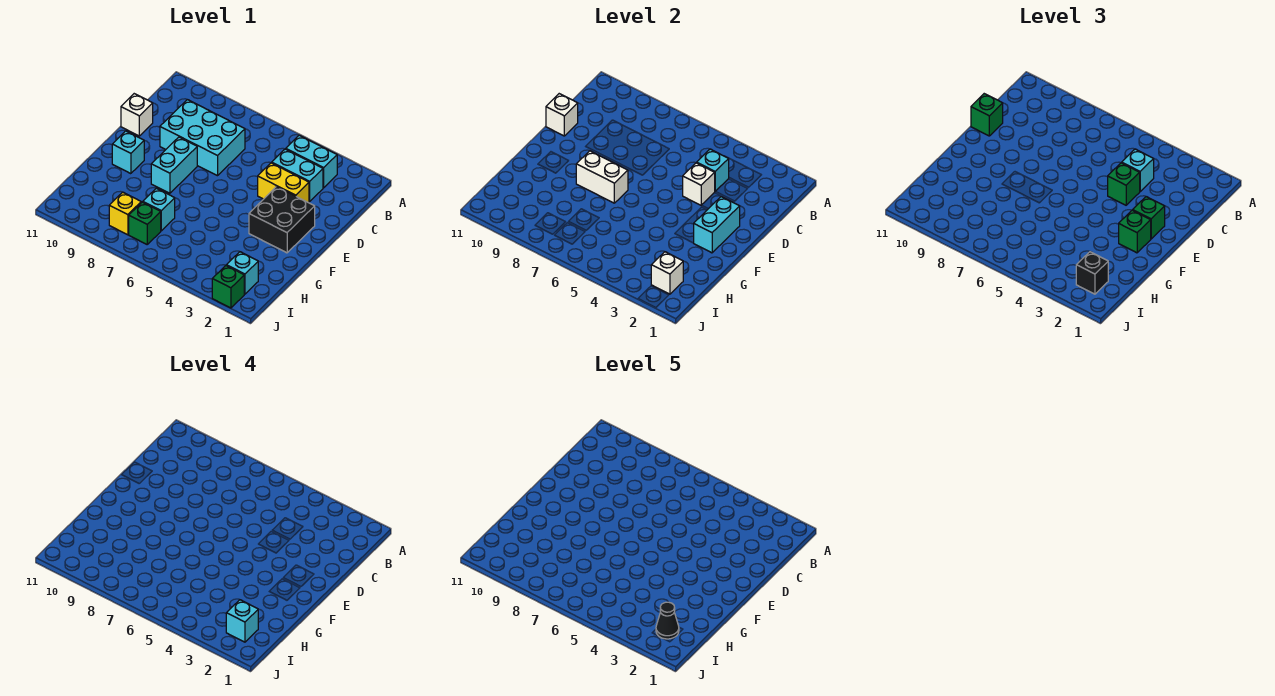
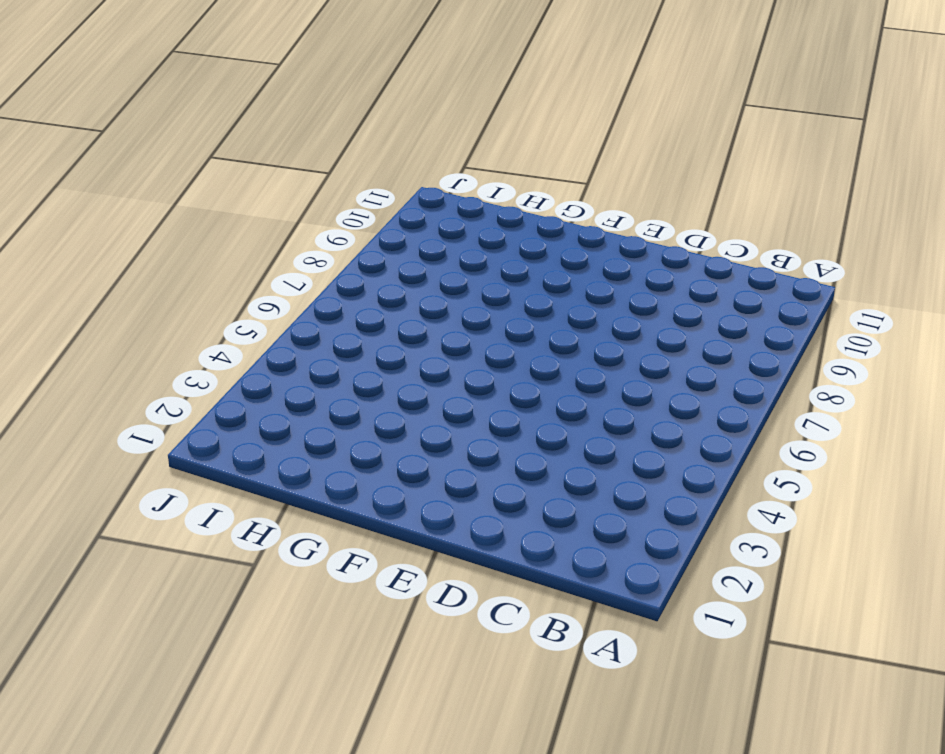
none -> cyan 1x2 brick [286,135,337,188]
none -> cyan 1x2 brick [272,149,323,201]
none -> cyan 2x3 brick [160,100,245,176]

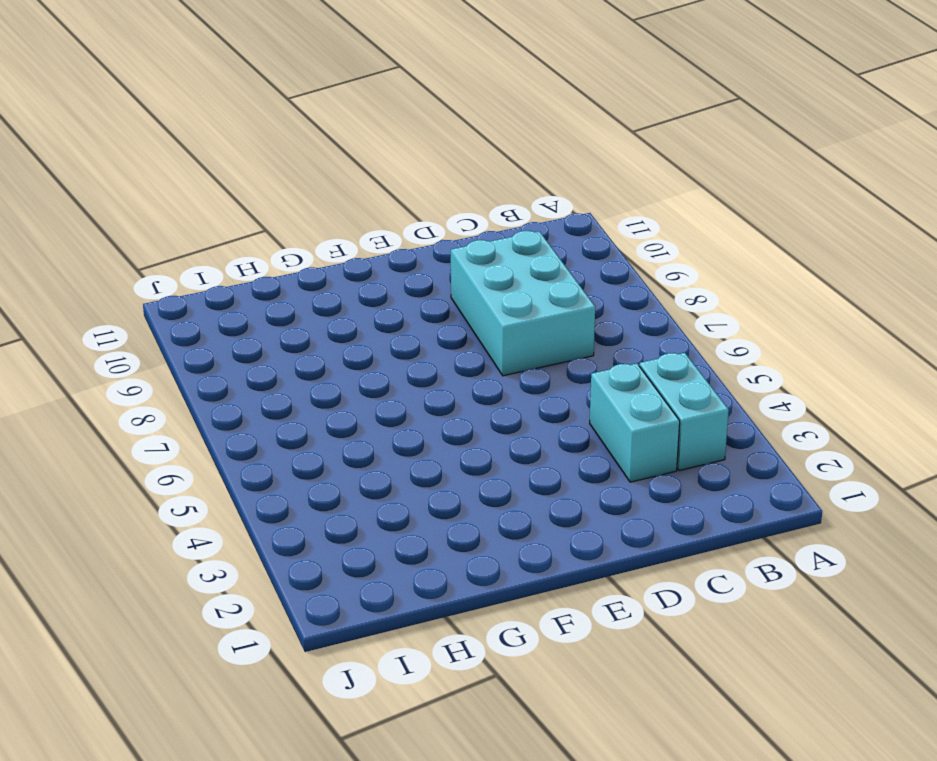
none -> yellow 1x2 brick [258,163,309,203]
none -> white 1x1 brick [121,94,153,136]
none -> black 2x2 brick [249,187,315,253]

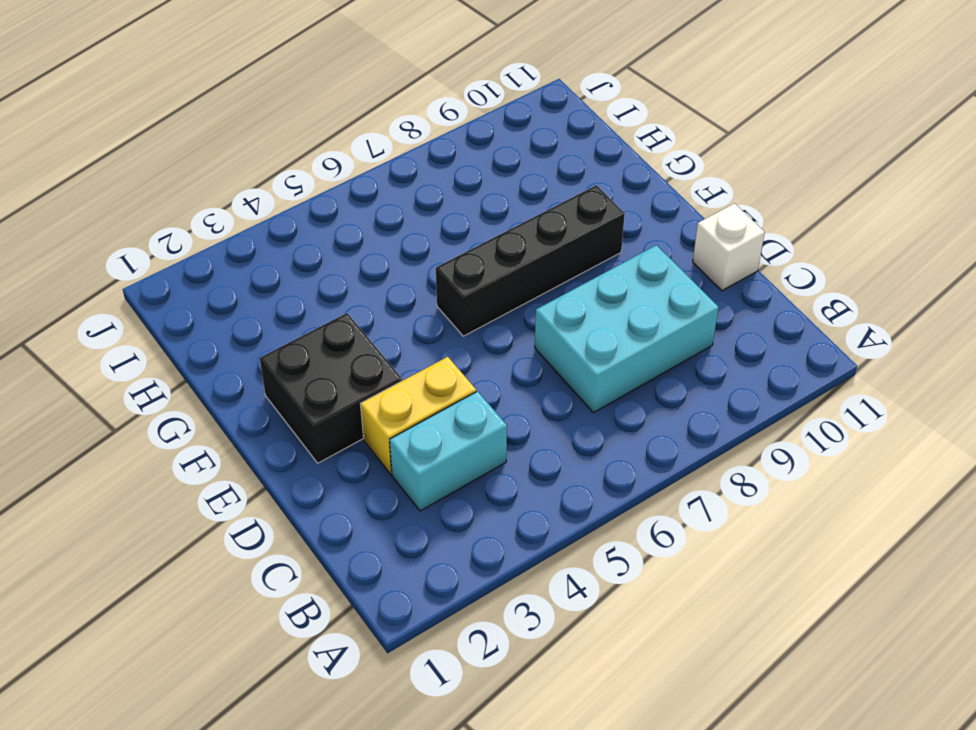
black 1x4 brick [436,185,625,336] -> cyan 1x2 brick [151,137,197,193]
none -> cyan 1x2 brick [286,135,337,188]
none -> cyan 1x1 brick [112,131,144,174]
none -> cyan 1x1 brick [143,188,175,231]

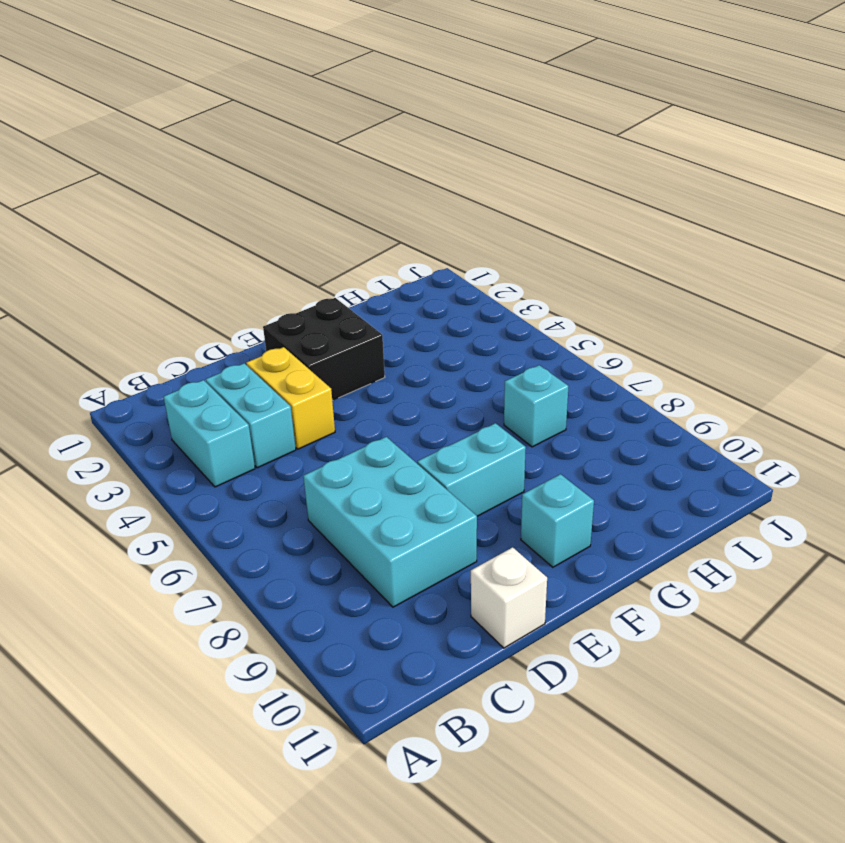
none -> cyan 1x1 brick [226,252,258,294]
none -> green 1x1 brick [129,202,161,244]
none -> yellow 1x1 brick [109,192,141,235]

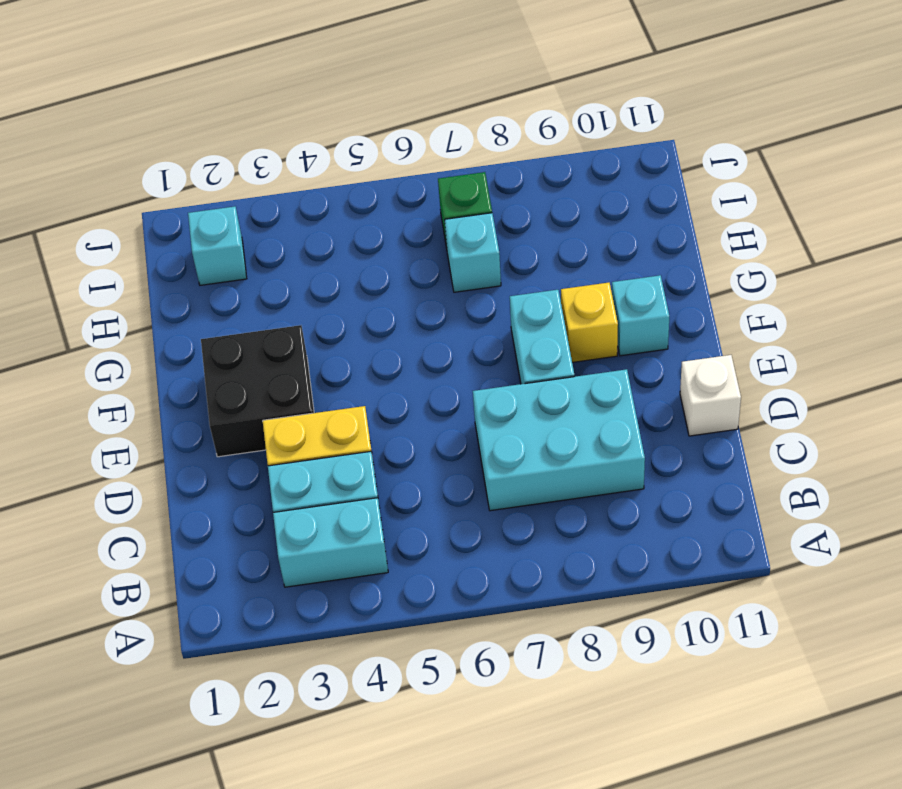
yellow 1x1 brick [561,283,618,362] -> yellow 1x1 brick moved to [109,192,141,235]
none -> green 1x1 brick [212,266,244,308]
none -> cyan 1x1 brick [697,149,729,191]
none -> white 1x1 brick [683,163,715,205]

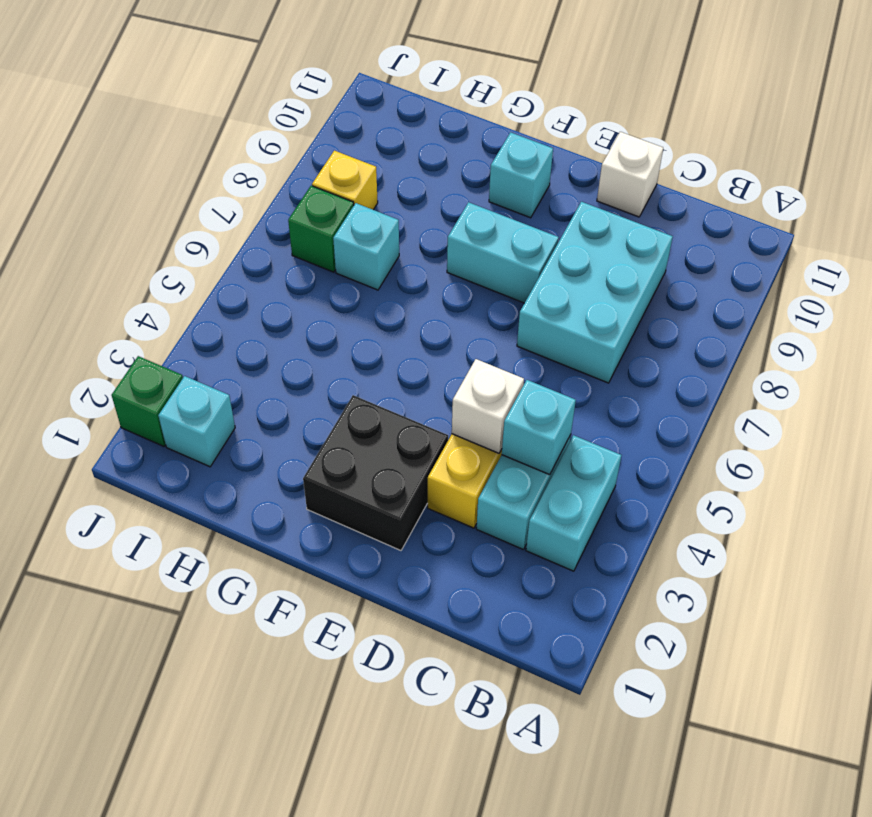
none -> white 1x1 brick [546,94,578,136]
none -> cyan 1x2 brick [694,197,740,253]
none -> white 1x2 brick [576,151,628,203]

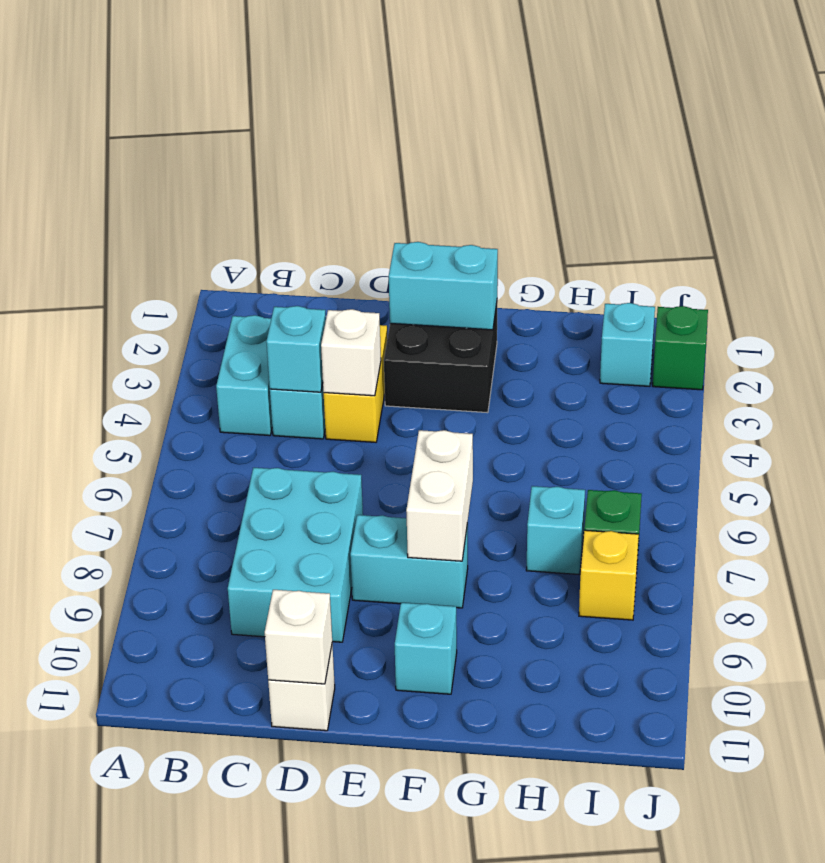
none -> white 1x1 brick [651,252,683,294]
none -> cyan 1x1 brick [1122,149,1154,191]
none -> green 1x1 brick [1108,163,1140,205]

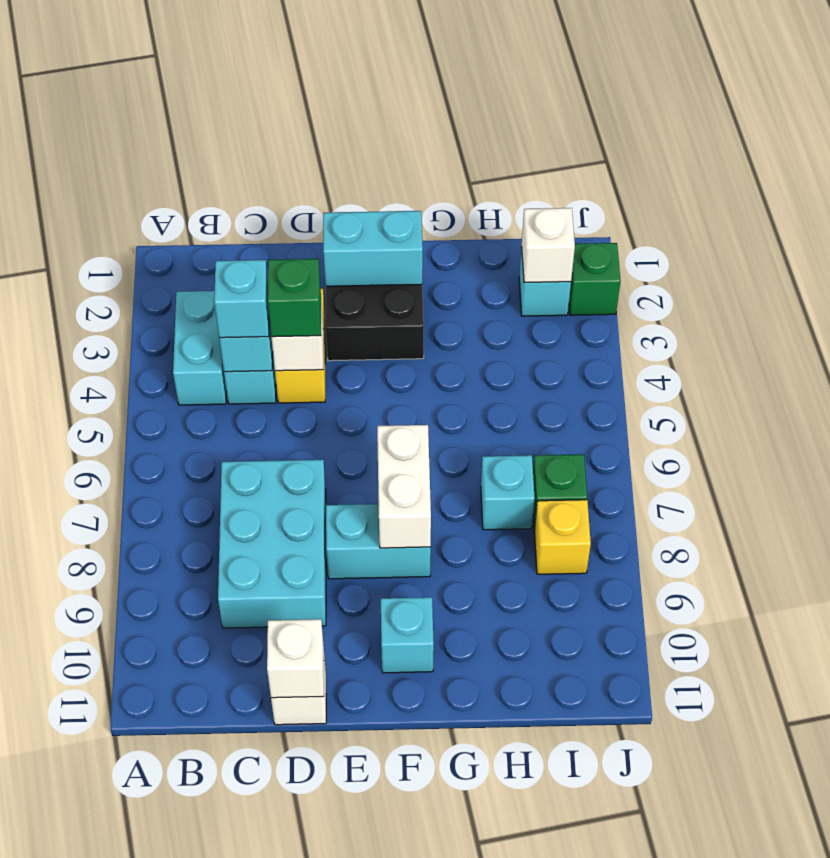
none -> green 1x1 brick [971,94,1003,136]
none -> green 1x1 brick [1133,197,1165,239]
none -> green 1x1 brick [1119,210,1151,253]

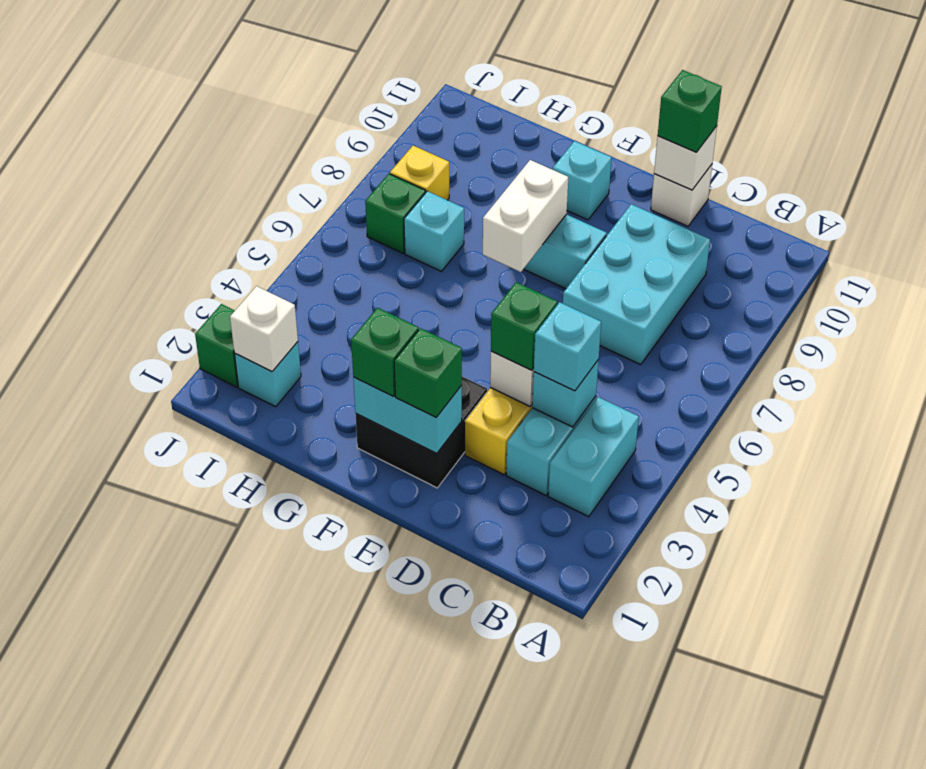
none -> black 1x1 brick [1076,252,1108,294]
none -> cyan 1x1 brick [226,600,258,642]
none -> black 1x1 cone [656,602,679,639]

